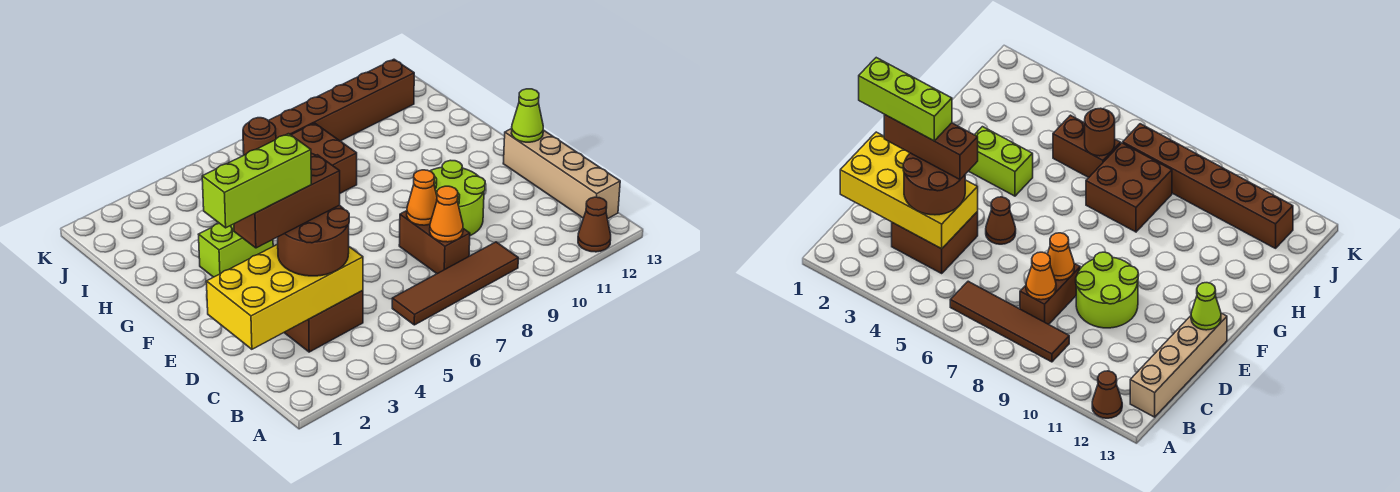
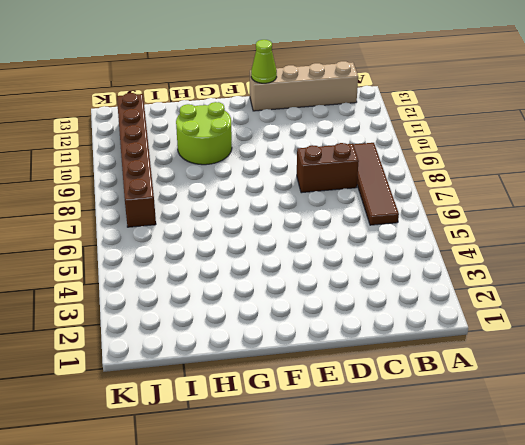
lime 2x2 round brick [176,102,232,165] -> lime 2x2 round brick moved to [430,160,485,236]
none -> brown 1x1 cone [578,197,611,252]
none -> brown 2x2 brick [284,291,363,352]
none -> brown 1x1 cone [986,197,1016,244]

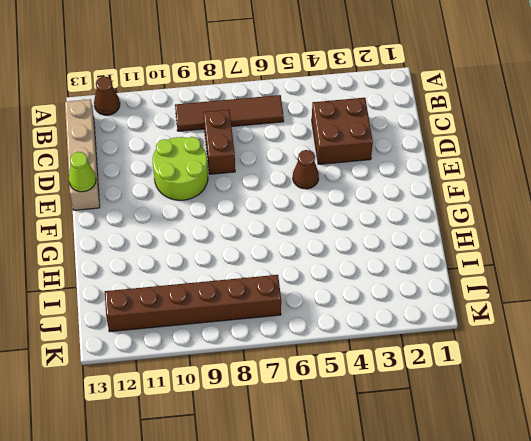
none -> lime 1x2 brick [198,223,273,277]
none -> brown 2x2 brick [292,123,357,193]
none -> brown 1x2 brick [1053,115,1121,177]

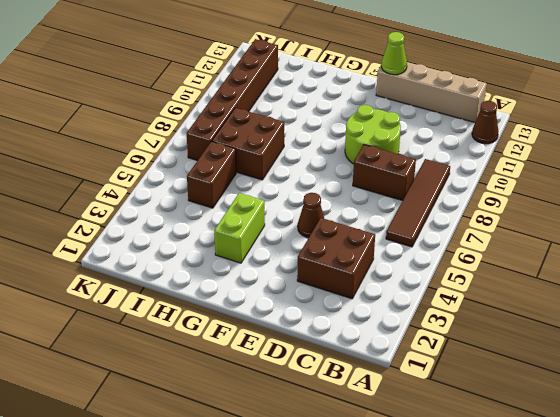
none -> yellow 2x4 brick [206,244,363,349]
none -> orange 1x1 cone [430,186,463,242]
none -> orange 1x1 cone [407,170,437,225]

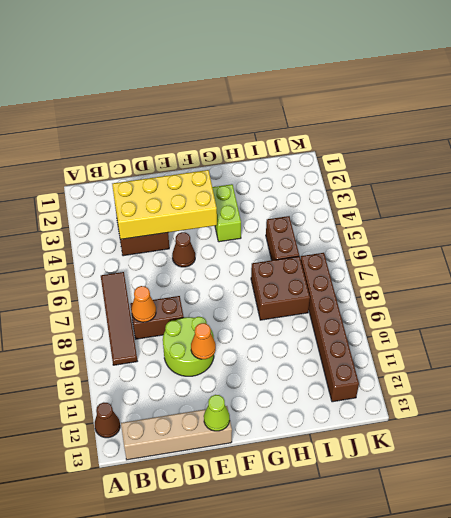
yellow 2x4 brick [112,170,217,239] -> yellow 2x4 brick turned to [206,244,363,349]
orange 1x1 cone [191,323,216,359] -> orange 1x1 cone moved to [407,170,437,225]
none -> brown 1x1 round brick [243,118,276,155]
none -> brown 2x2 round brick [278,205,349,276]
none -> brown 1x3 brick [234,155,340,248]

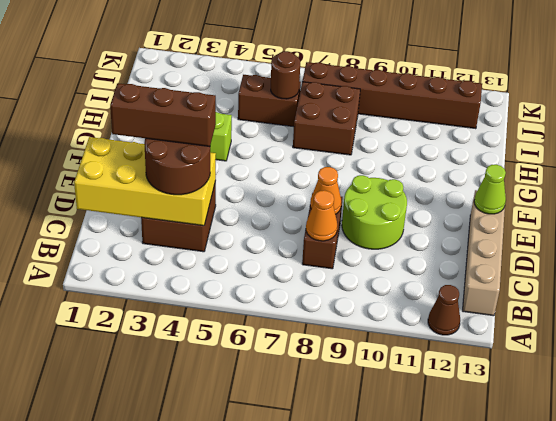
none -> brown 1x4 tile [392,242,518,325]
none -> brown 1x1 cone [986,197,1016,244]
none -> lime 1x3 brick [202,134,311,228]

